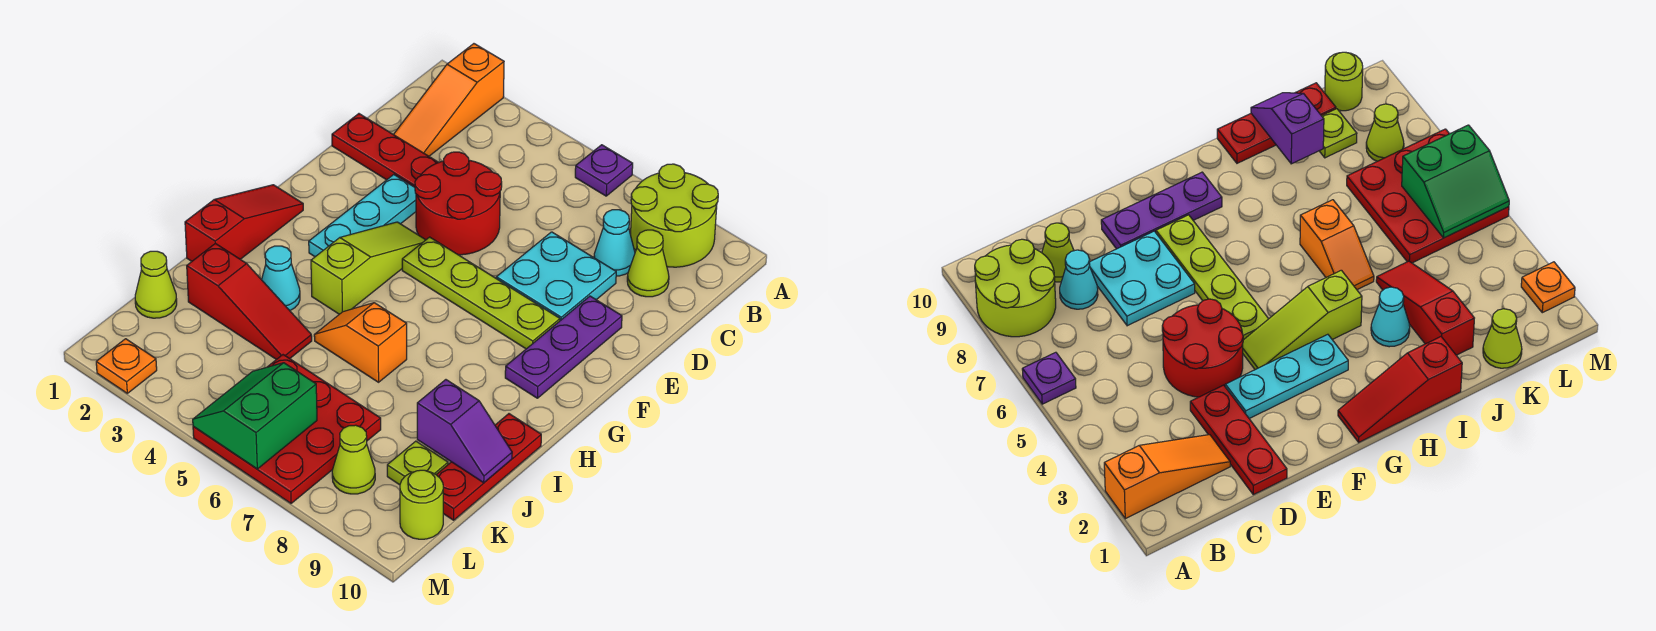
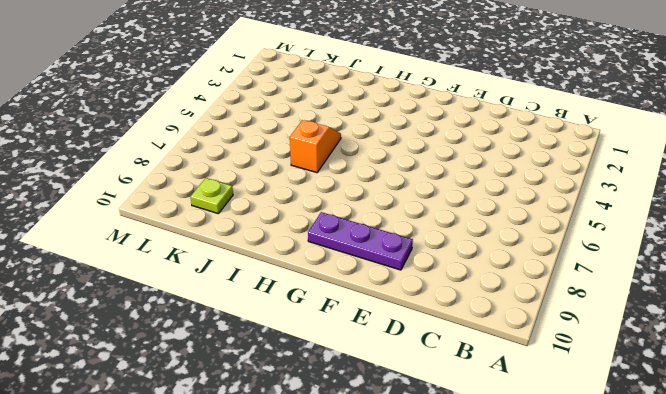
none -> orange 1x3 slope [393,44,504,156]
none -> purple 1x1 plate [575,145,633,196]
none -> lime 2x2 round brick [631,164,718,267]

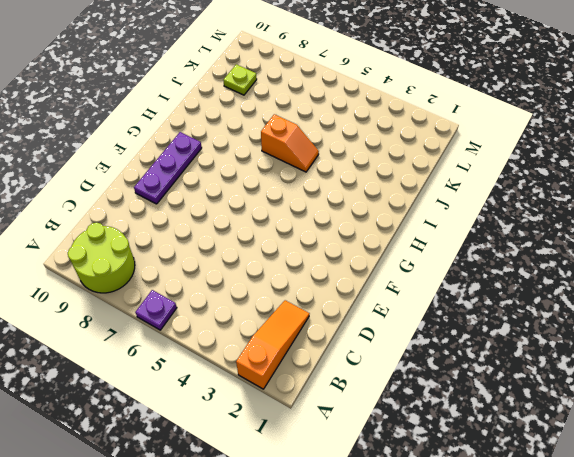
none -> cyan 1x1 cone [594,210,635,276]
none -> lime 1x1 cone [627,230,669,297]
none -> red 1x3 plate [332,114,439,187]

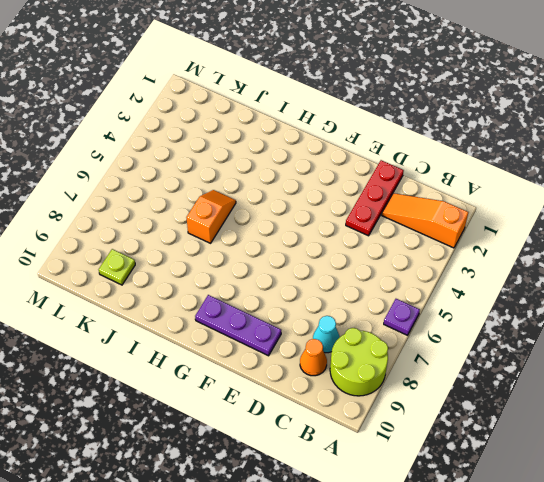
orange 1x1 cone [300,339,327,376] -> lime 1x1 cone [627,230,669,297]
none -> red 2x2 round brick [415,152,502,255]
none -> cyan 2x2 plate [496,232,616,321]
none -> cyan 1x3 plate [309,175,416,257]

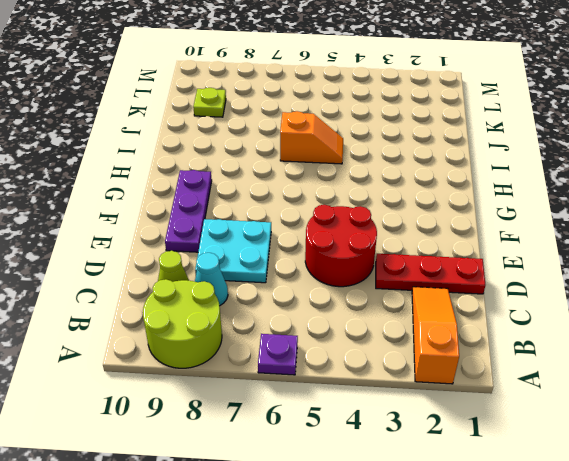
none -> cyan 1x3 plate [309,175,416,257]
none -> lime 1x3 slope [311,222,425,314]
none -> lime 1x4 plate [402,237,560,349]

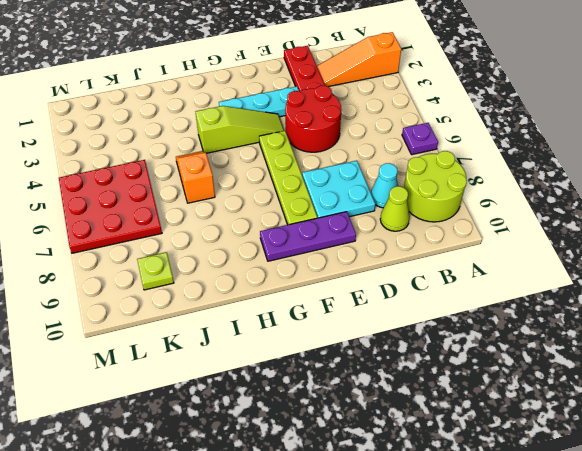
none -> red 1x3 slope [185,185,303,261]
none -> cyan 1x1 cone [262,246,300,310]
none -> red 1x3 plate [436,414,541,520]

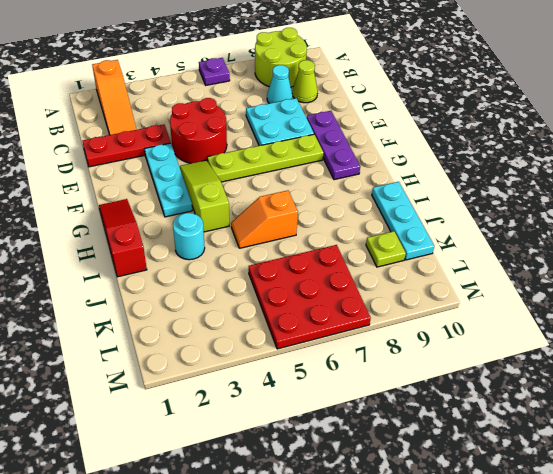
cyan 1x1 round brick [173,213,205,260] -> cyan 1x1 cone [262,246,300,310]
cyan 1x3 plate [372,182,434,260] -> red 1x3 plate [436,414,541,520]
none -> red 1x3 slope [187,243,312,360]
none -> lime 1x1 cone [135,251,177,318]
none -> lime 1x1 cone [332,425,375,494]

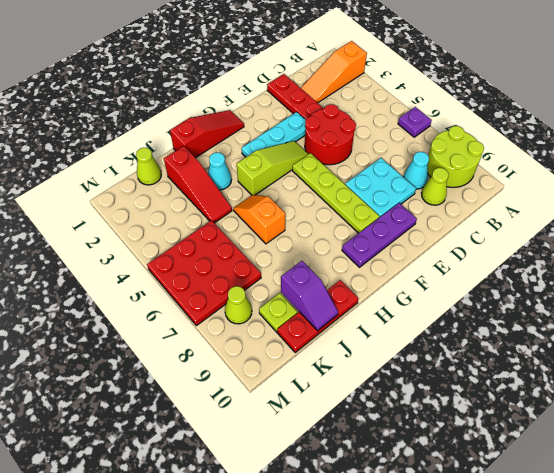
none -> lime 1x1 round brick [400,470,443,539]
none -> orange 1x1 plate [96,339,157,393]
none -> green 2x2 slope [193,363,317,469]

